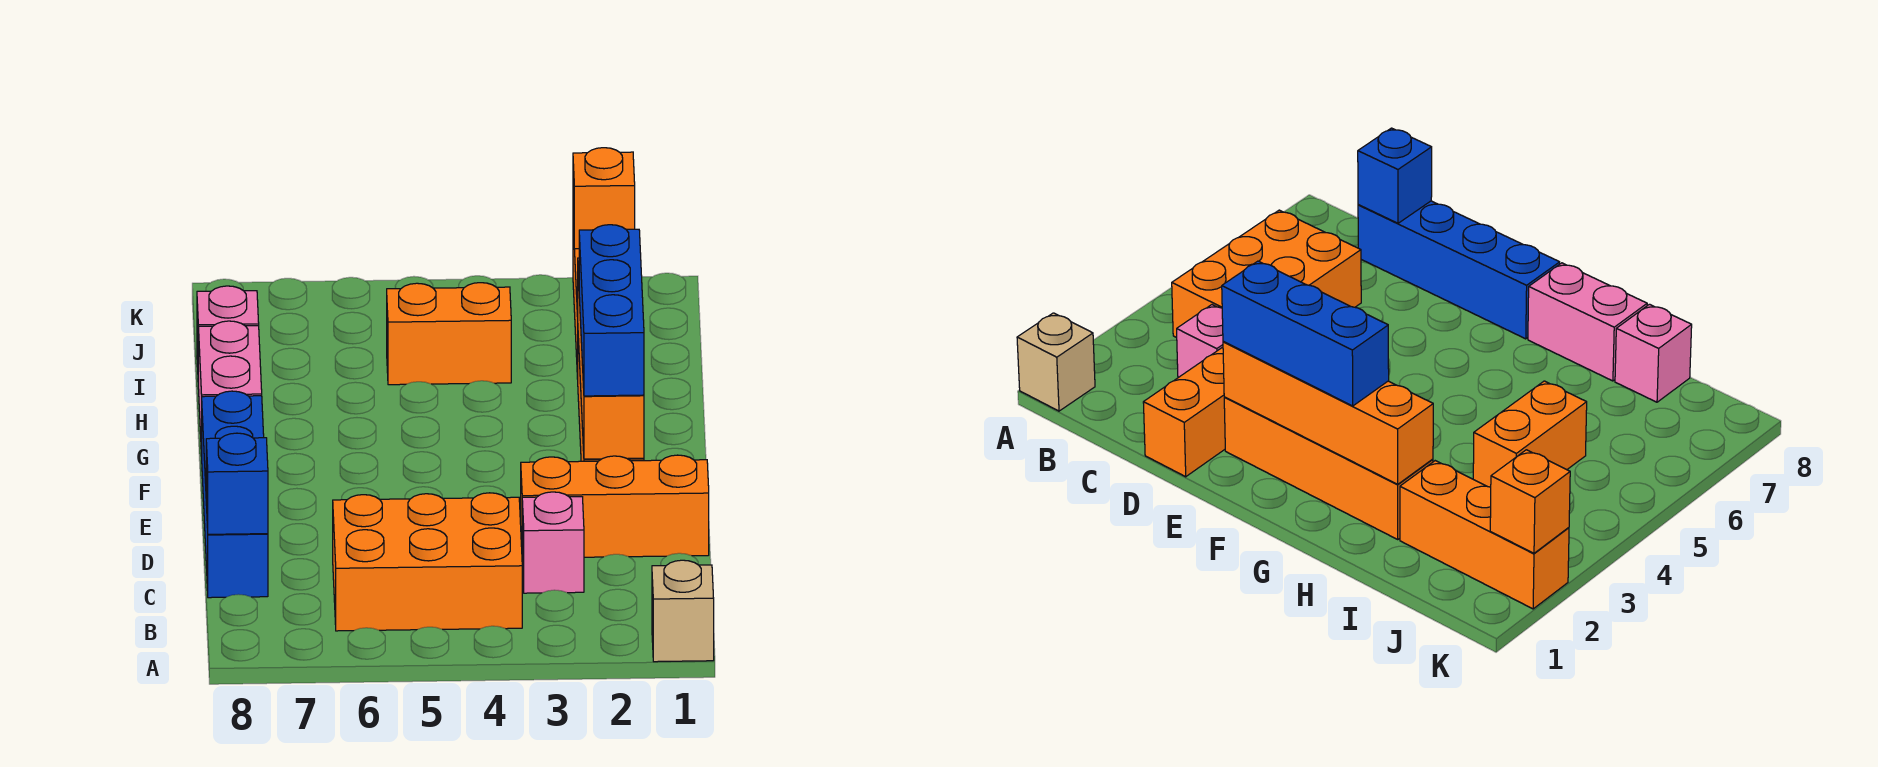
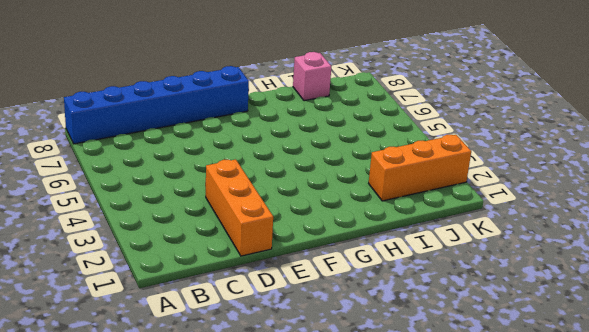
blue 1x6 brick [64,66,249,144] -> blue 1x4 brick [202,391,268,598]
none -> tan 1x1 brick [652,560,714,662]
none -> orange 2x3 brick [333,493,522,631]
none -> pink 1x1 brick [522,492,584,593]

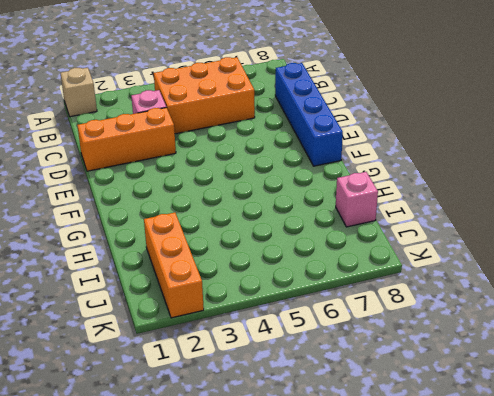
none -> orange 1x4 brick [1224,397,1433,539]
none -> pink 1x2 brick [198,321,262,456]
none -> orange 1x2 brick [387,283,511,385]

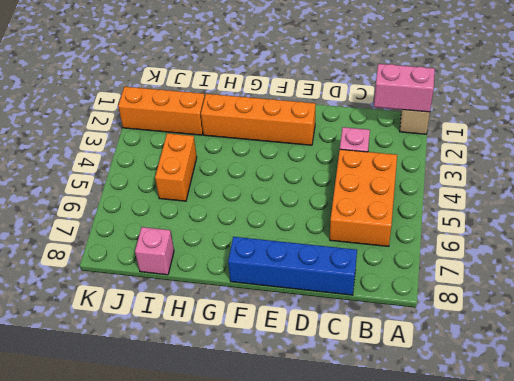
pink 1x2 brick [374,64,435,112] -> pink 1x2 brick moved to [198,321,262,456]
none -> orange 1x3 brick [521,455,709,557]
none -> blue 1x1 brick [206,433,268,534]
none -> orange 1x4 brick [578,258,644,459]

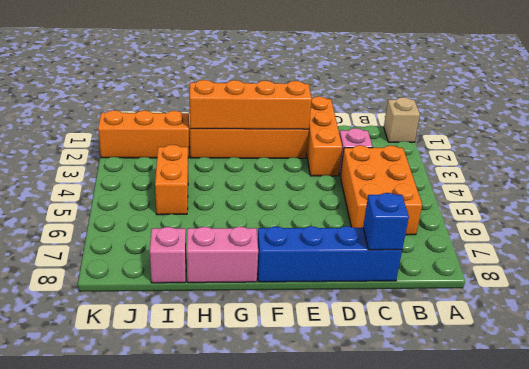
none -> orange 1x1 brick [573,148,635,249]
none -> blue 1x3 brick [579,225,644,396]

